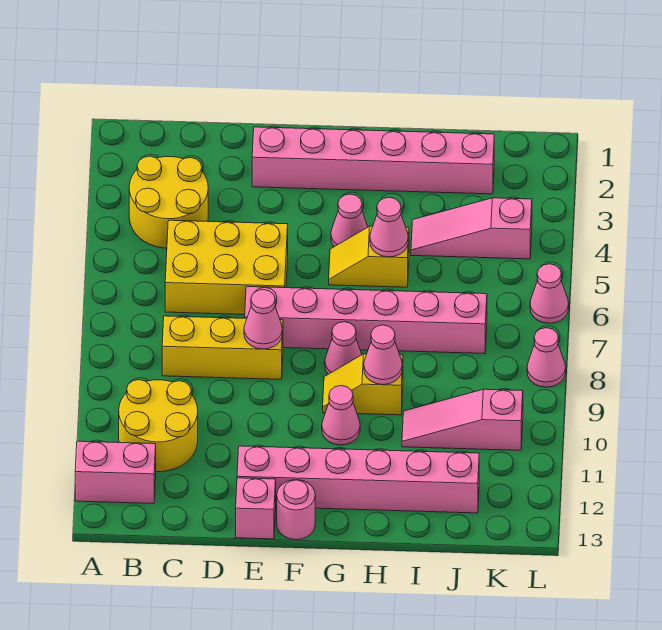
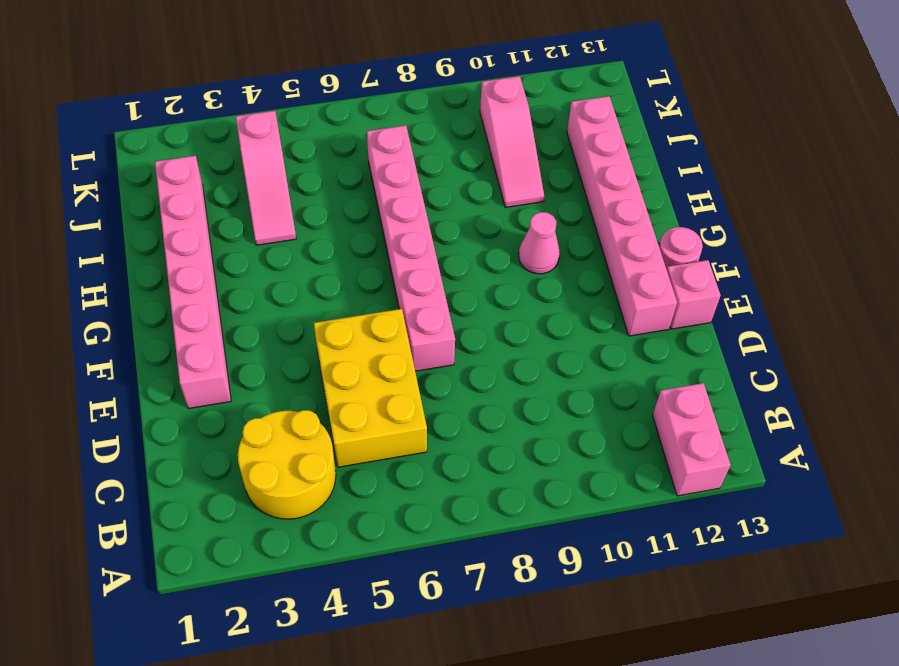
none -> yellow 2x2 round brick [119,380,198,472]
none -> yellow 1x3 brick [162,316,283,379]
none -> pink 1x1 cone [331,194,368,247]

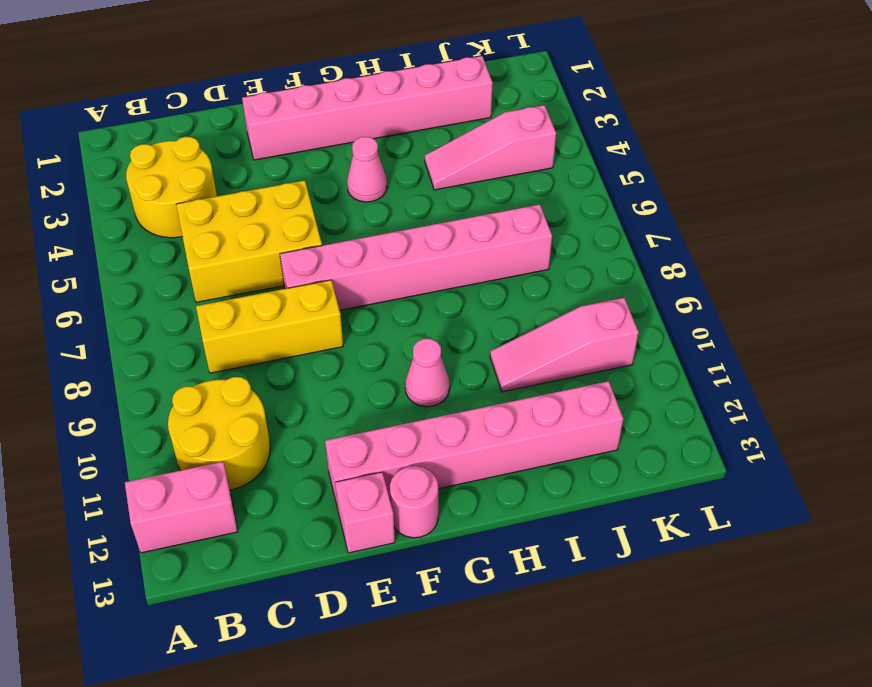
none -> yellow 1x2 slope [329,226,409,287]
none -> pink 1x1 cone [325,322,362,374]
none -> yellow 1x2 slope [323,354,403,415]

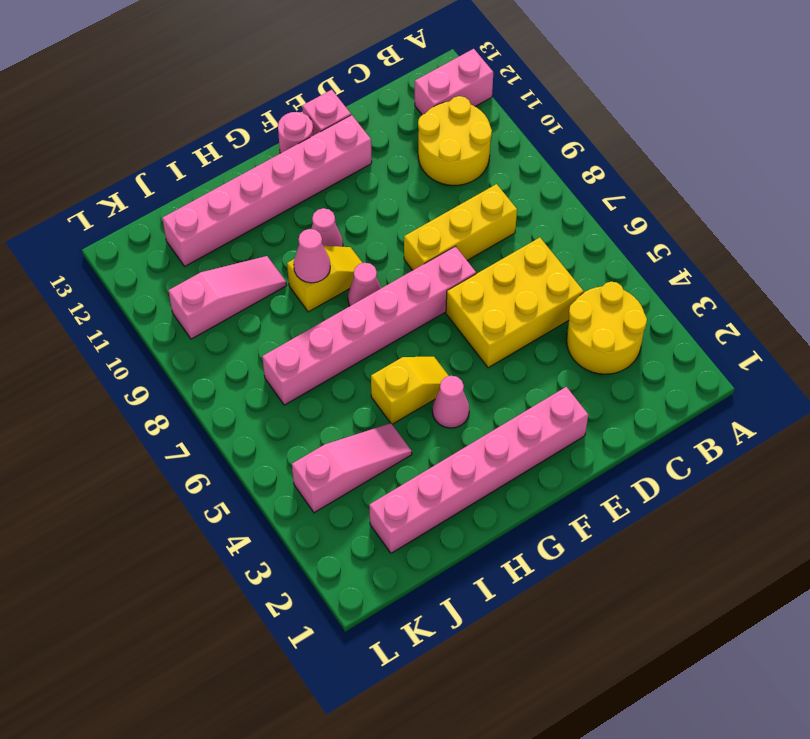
none -> pink 1x1 cone [530,264,569,323]
none -> pink 1x1 cone [527,328,566,387]
none -> pink 1x1 cone [244,290,282,349]

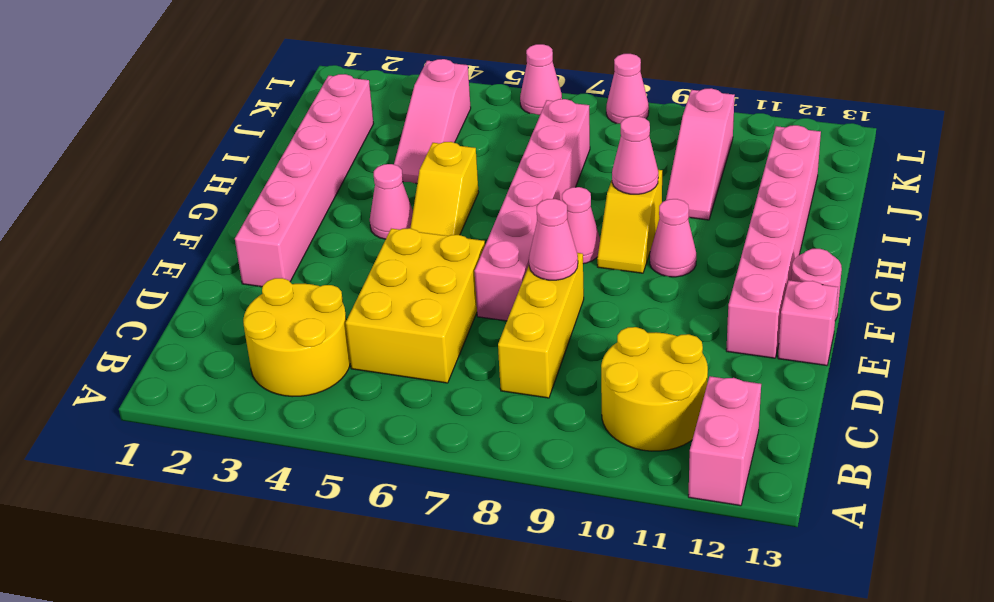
none -> pink 1x1 cone [370,197,408,257]

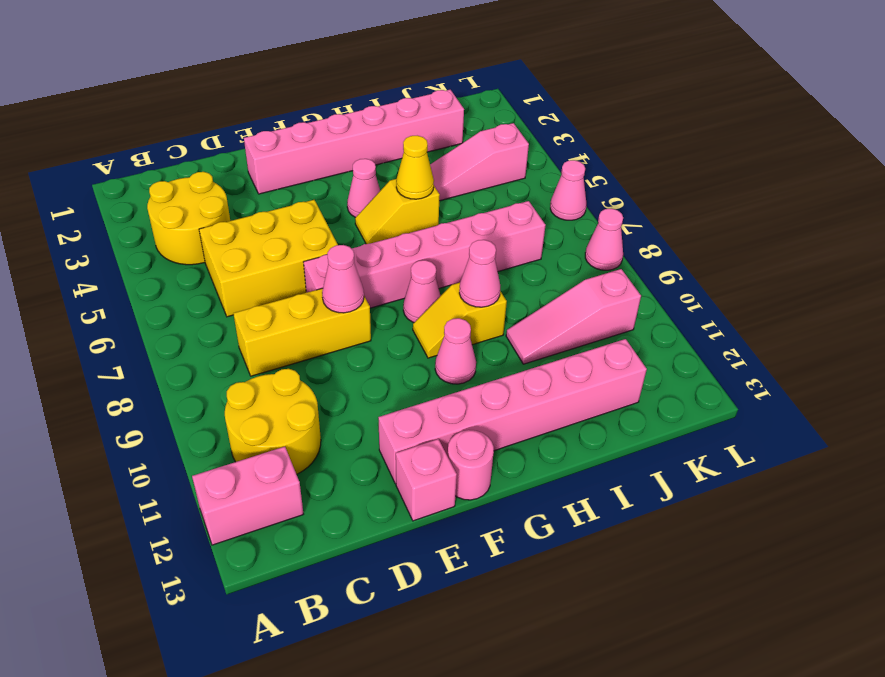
yellow 1x1 cone [396,136,434,199] -> pink 1x1 cone [370,197,408,257]

